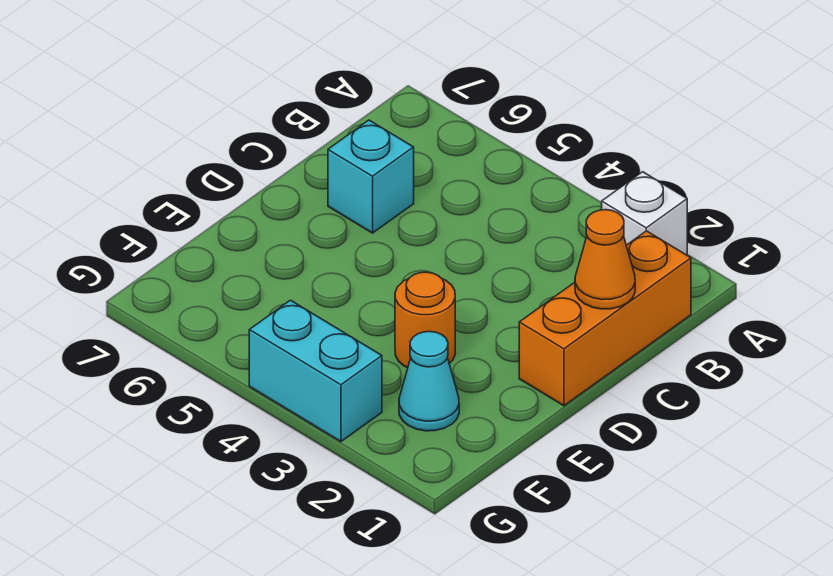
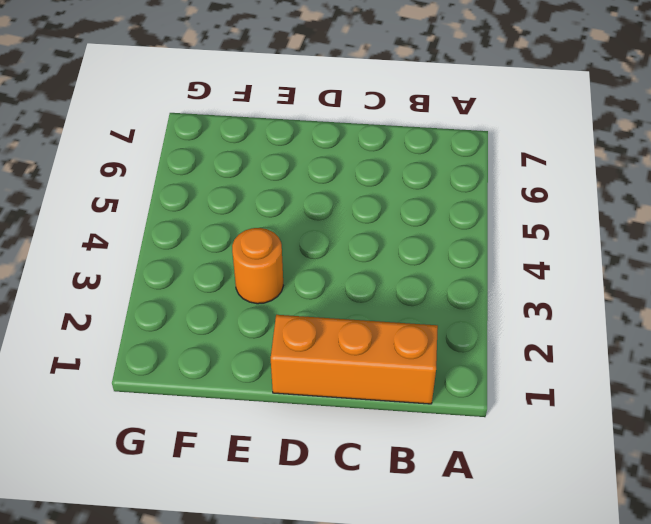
none -> white 1x1 brick [602,172,687,255]
none -> cyan 1x1 brick [328,120,414,233]

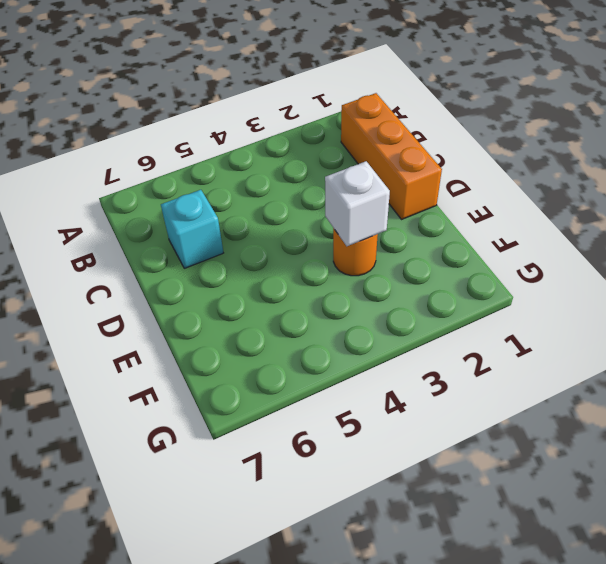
white 1x1 brick [325,161,390,246] -> white 1x1 brick moved to [602,172,687,255]
none -> cyan 1x1 cone [399,331,459,431]
none -> cyan 1x2 brick [249,300,382,442]

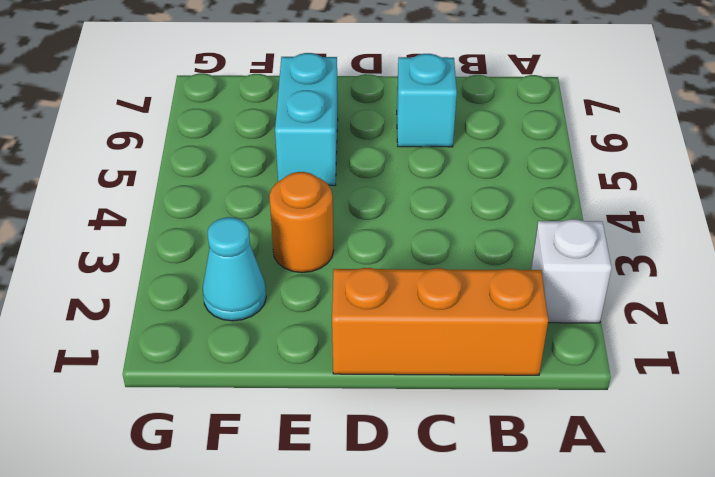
cyan 1x2 brick [275,53,338,186] -> cyan 1x2 brick moved to [249,300,382,442]
none -> orange 1x1 cone [575,210,635,309]

